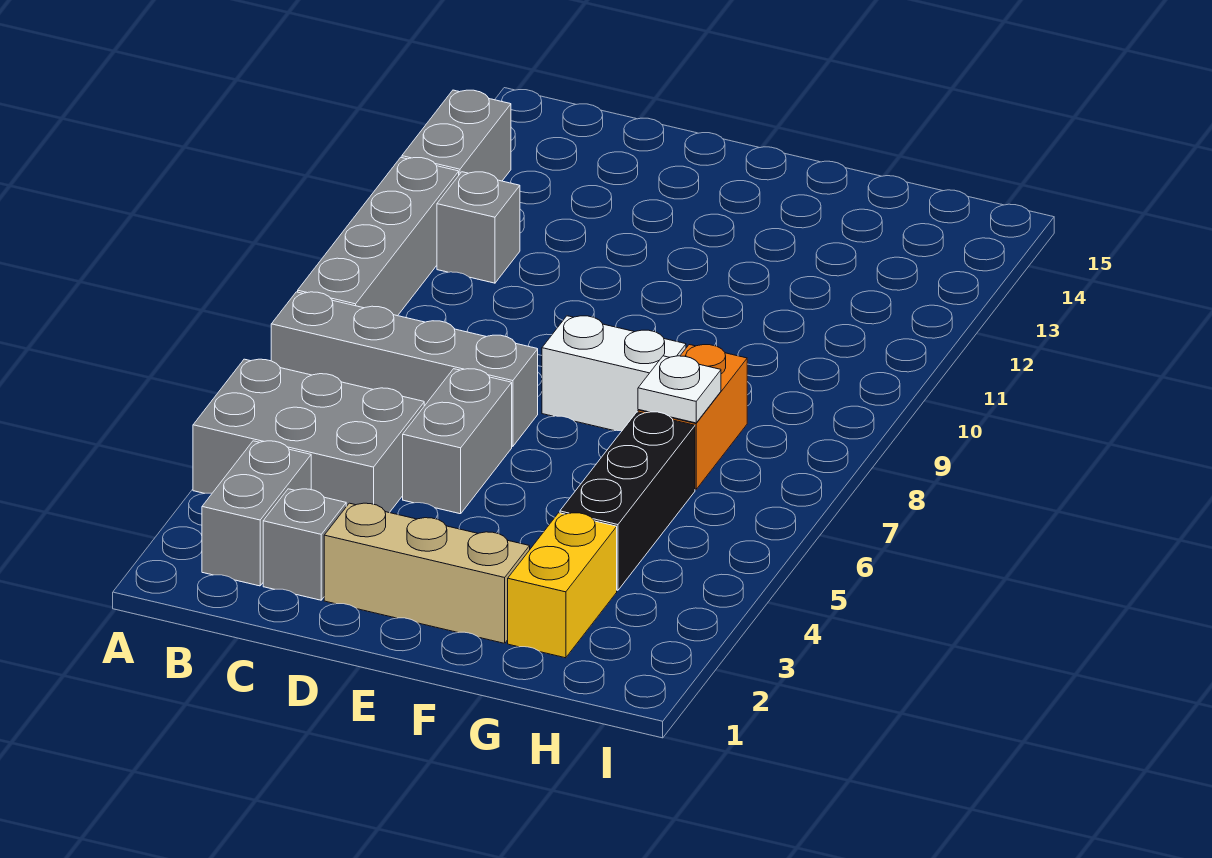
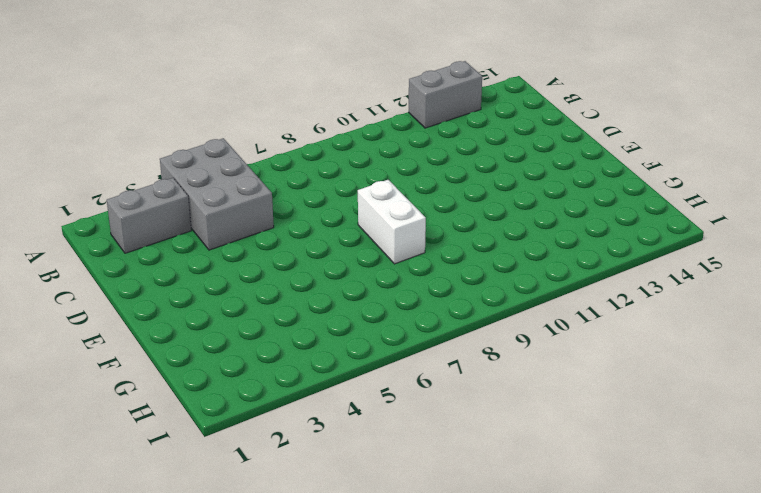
none -> grey 1x4 brick [271,292,538,446]
none -> grey 1x4 brick [298,158,459,316]
none -> grey 1x1 brick [437,172,520,283]

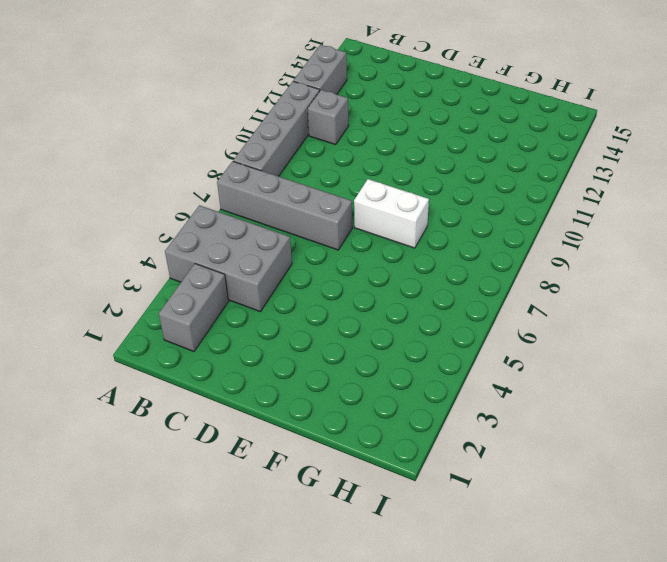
none -> grey 1x1 brick [263,489,346,600]
none -> tan 1x3 brick [324,503,530,643]
none -> grey 1x2 brick [403,369,512,514]

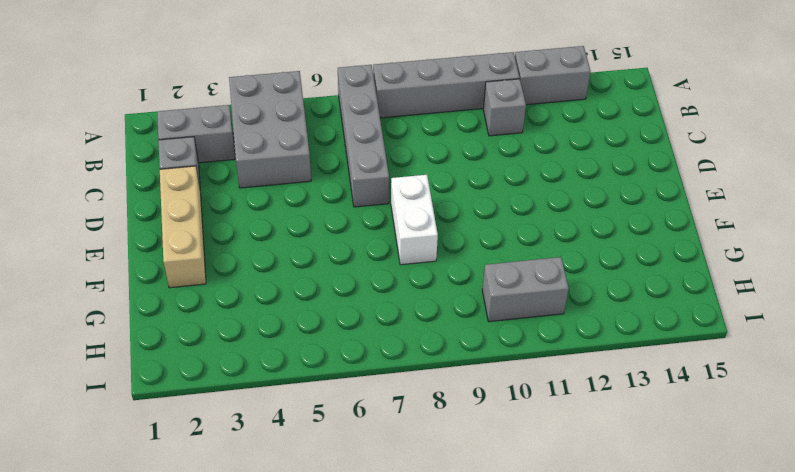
grey 1x2 brick [482,257,569,322] -> grey 1x2 brick moved to [403,369,512,514]
none -> yellow 1x2 brick [508,513,617,658]
none -> black 1x3 brick [560,412,695,590]
none -> orange 1x2 brick [638,345,747,489]

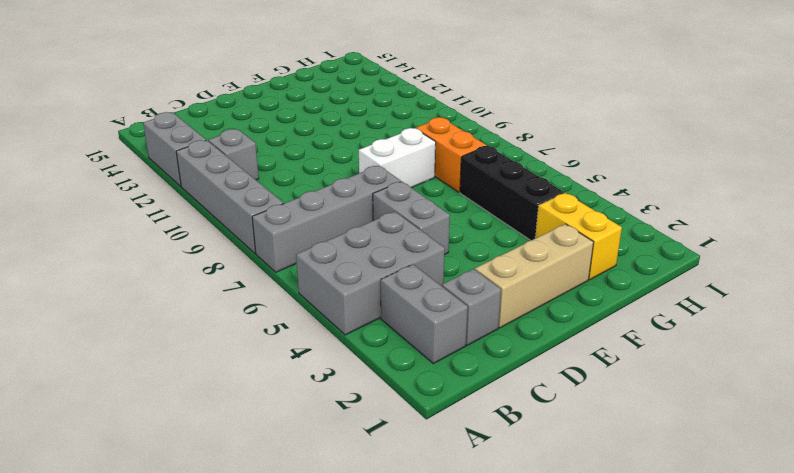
none -> white 1x1 plate [638,356,721,423]

